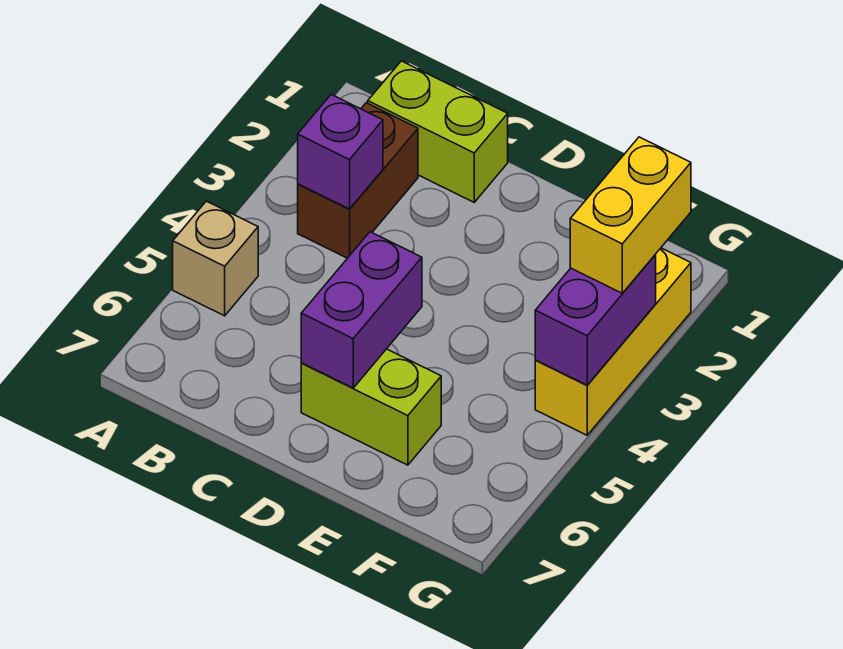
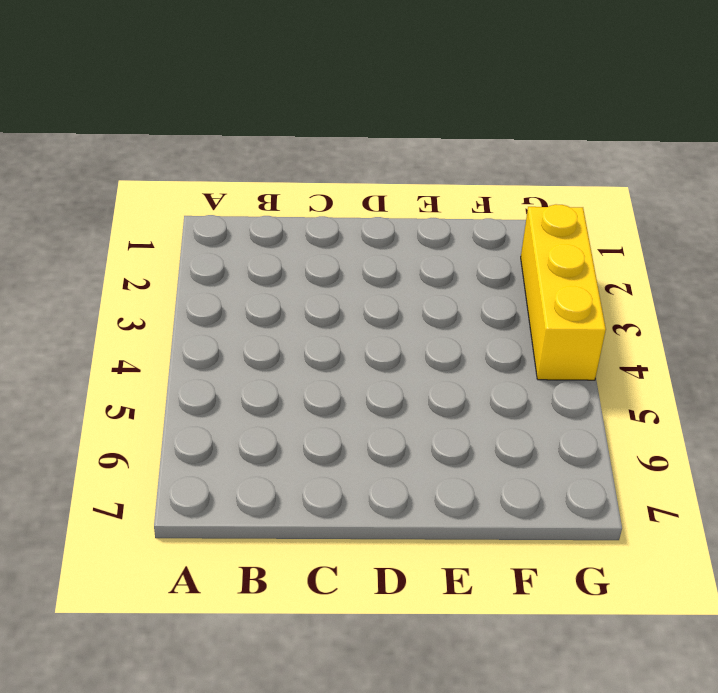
none -> tan 1x1 brick [173,201,258,316]
none -> lime 1x2 brick [368,61,508,202]

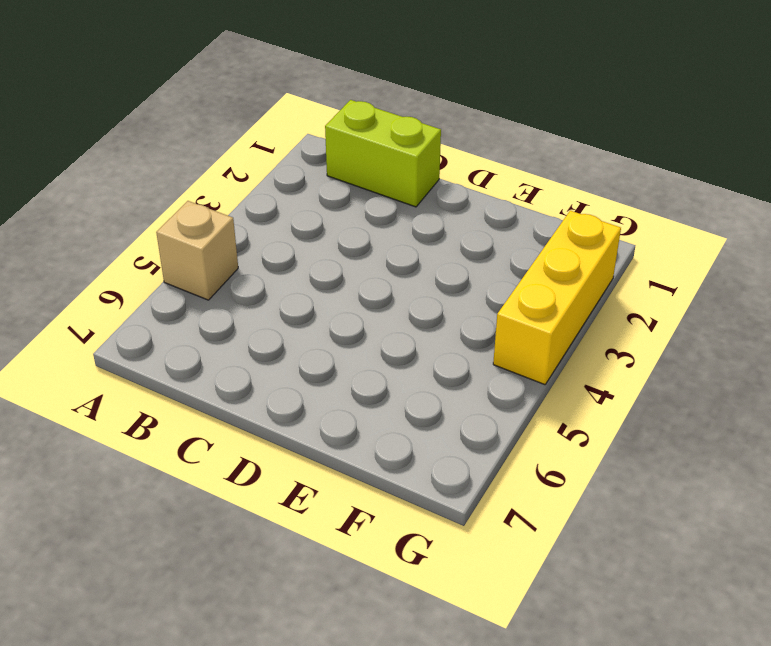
none -> brown 1x2 brick [298,103,418,258]
none -> lime 1x2 brick [301,349,441,465]

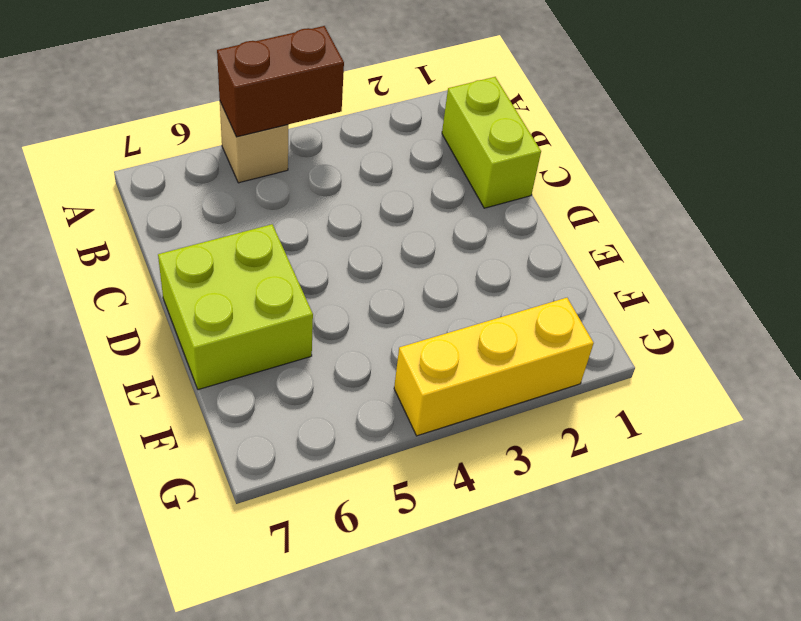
brown 1x2 brick [217,26,344,137] -> brown 1x2 brick moved to [298,103,418,258]
lime 2x2 brick [158,224,313,390] -> lime 1x2 brick [301,349,441,465]
none -> purple 1x1 brick [298,95,383,209]
none -> purple 1x2 brick [301,232,422,388]

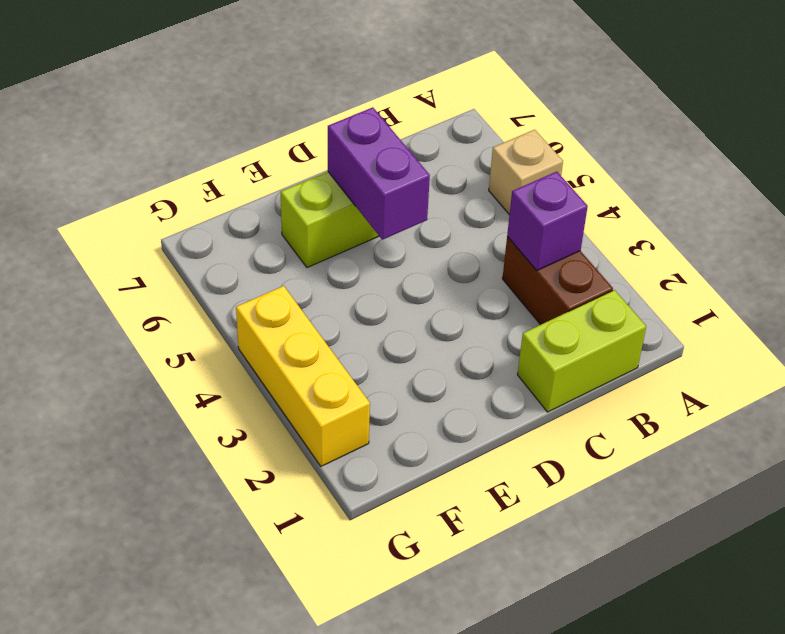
none -> purple 1x2 brick [535,255,656,385]
none -> yellow 1x2 brick [570,137,691,293]

